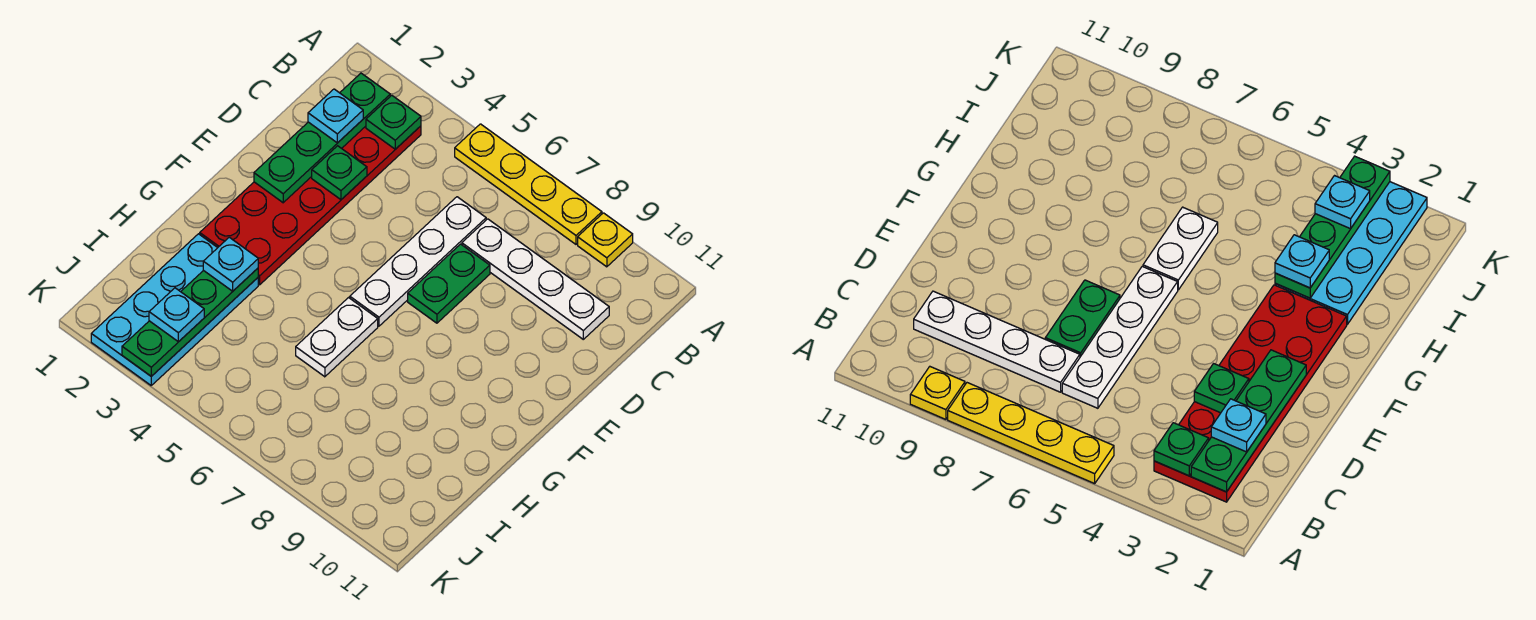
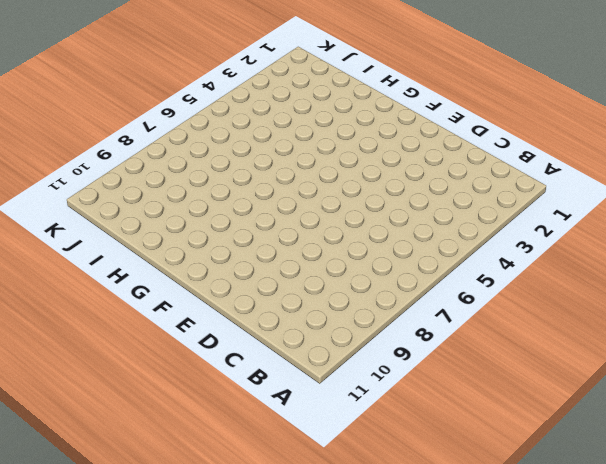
none -> yellow 1x4 plate [455,124,602,244]
none -> yellow 1x1 plate [578,213,633,267]
none -> red 2x6 plate [200,126,421,285]

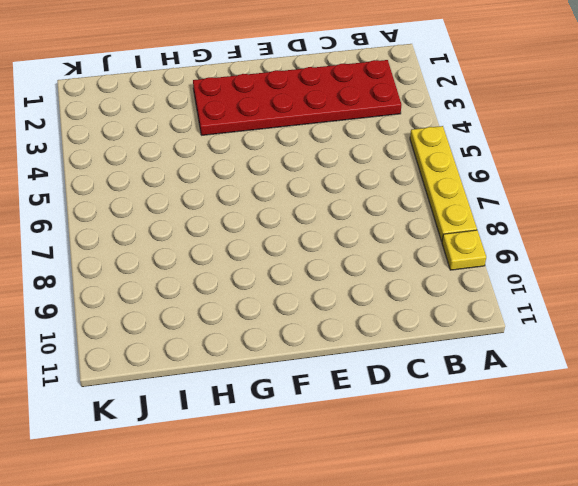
none -> white 1x4 plate [350,197,486,326]
none -> white 1x4 plate [462,219,609,339]
none -> green 1x2 plate [408,244,490,323]

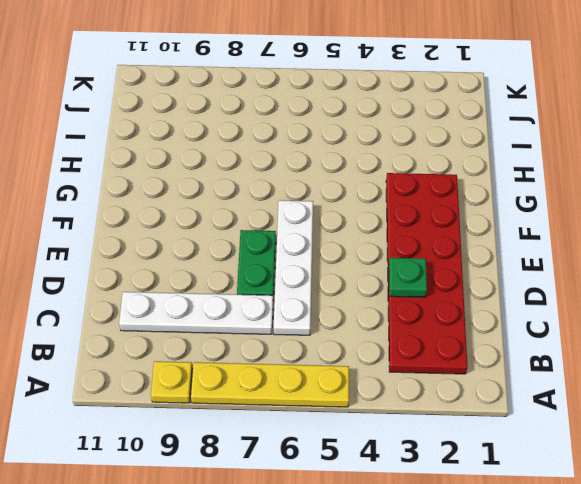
none -> white 1x2 plate [296,298,378,377]
none -> cyan 2x4 plate [91,234,258,385]
none -> green 1x4 plate [254,73,390,203]

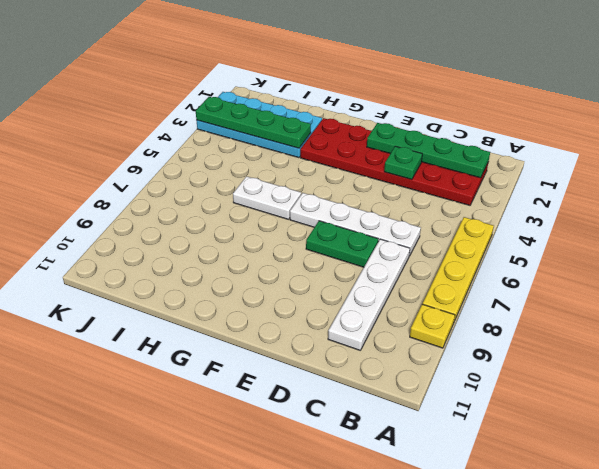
none -> green 1x1 plate [366,95,421,149]
none -> cyan 1x1 plate [308,89,363,143]
none -> cyan 1x1 plate [203,237,258,291]

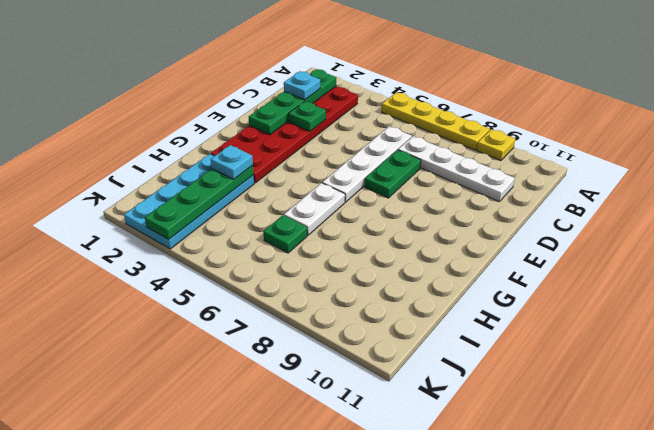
green 1x1 plate [263,215,307,253] -> green 1x1 plate moved to [366,95,421,149]
none -> cyan 1x1 plate [149,288,204,342]

